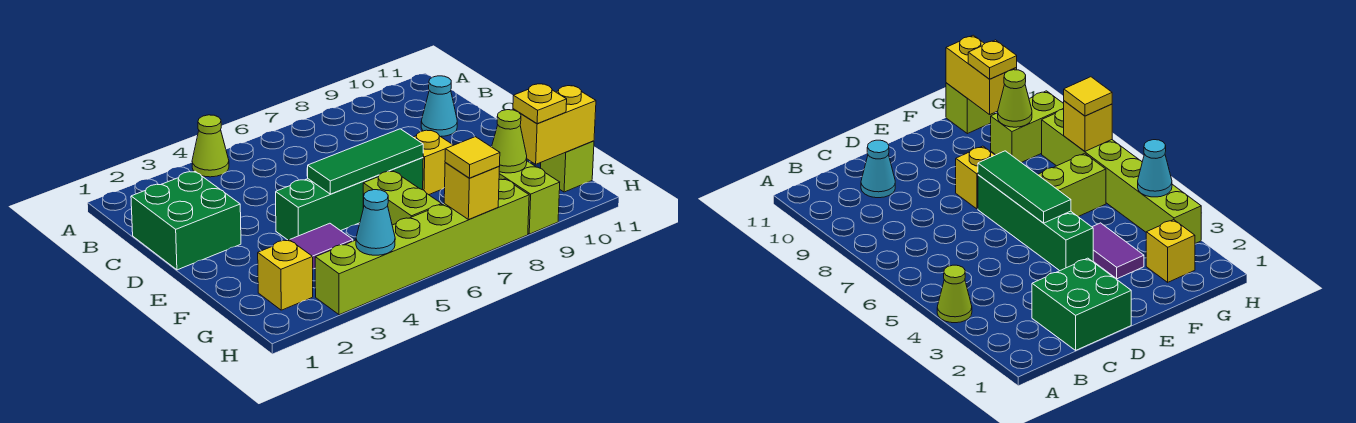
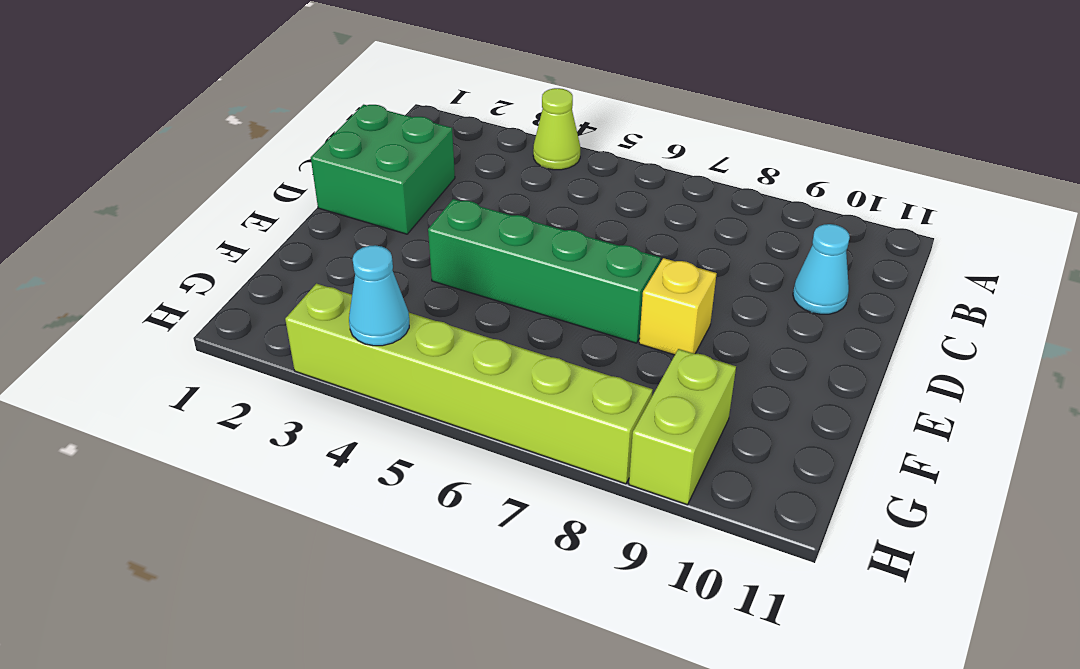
none -> purple 1x2 tile [290,223,353,269]
none -> lime 1x2 brick [363,171,442,225]
none -> yellow 1x1 brick [258,240,313,310]

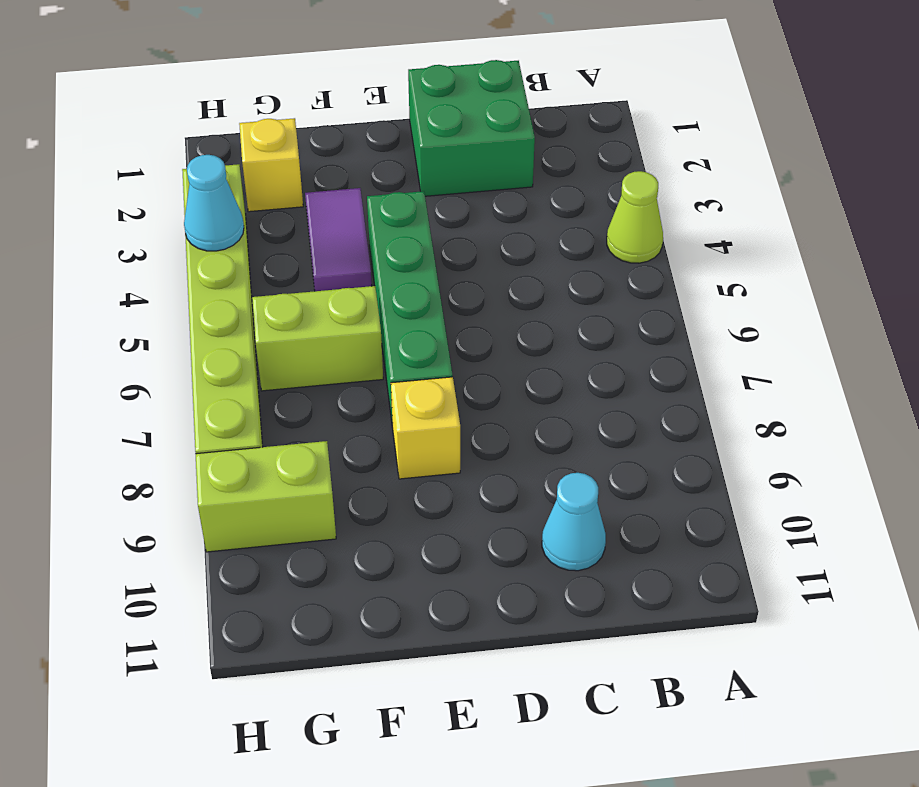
none -> lime 1x1 brick [541,141,594,192]
none -> green 1x3 tile [308,129,423,194]
none -> lime 1x1 cone [492,110,527,173]

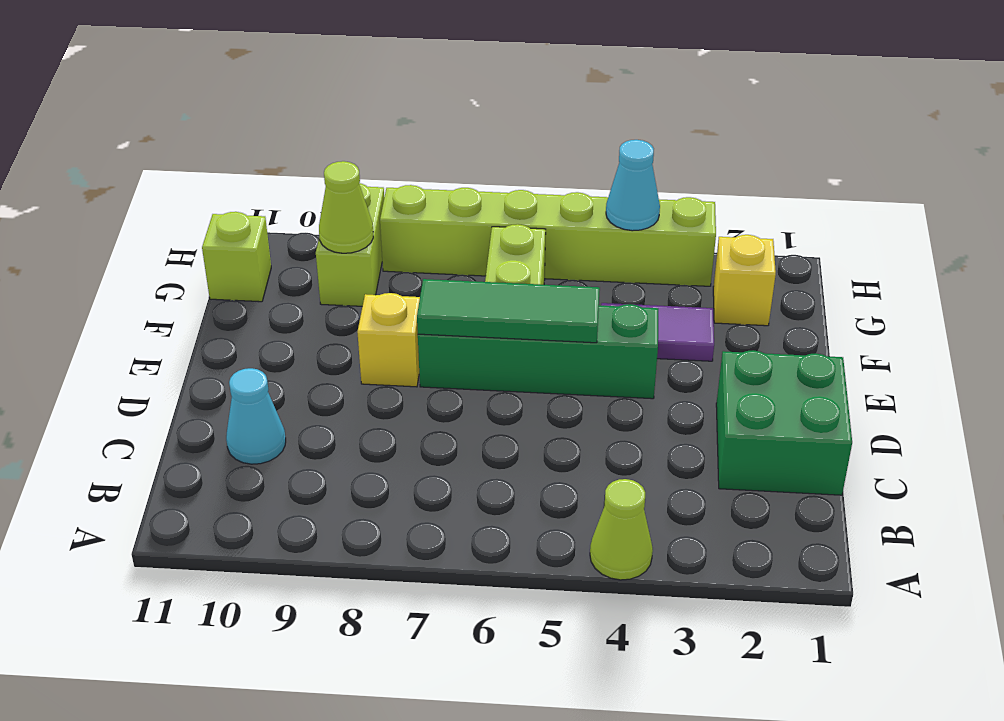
none -> yellow 1x2 brick [513,86,596,164]
none -> yellow 1x1 brick [444,163,499,220]
none -> yellow 1x1 plate [513,84,567,124]

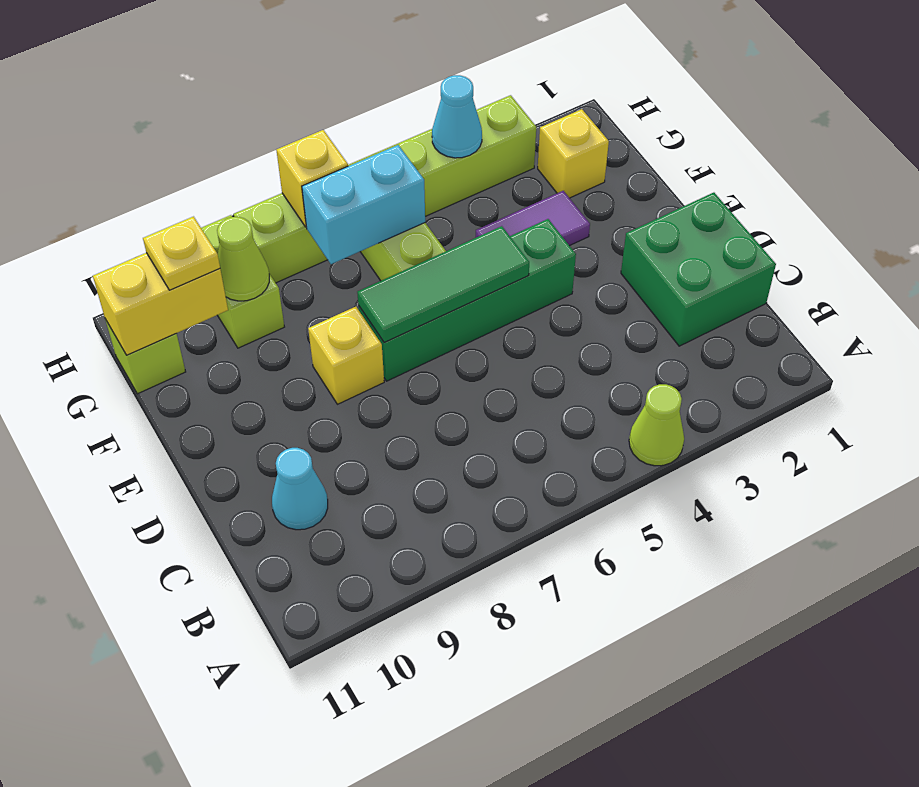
cyan 1x2 brick [302,145,425,264] -> none
none -> yellow 1x1 tile [445,137,500,178]

